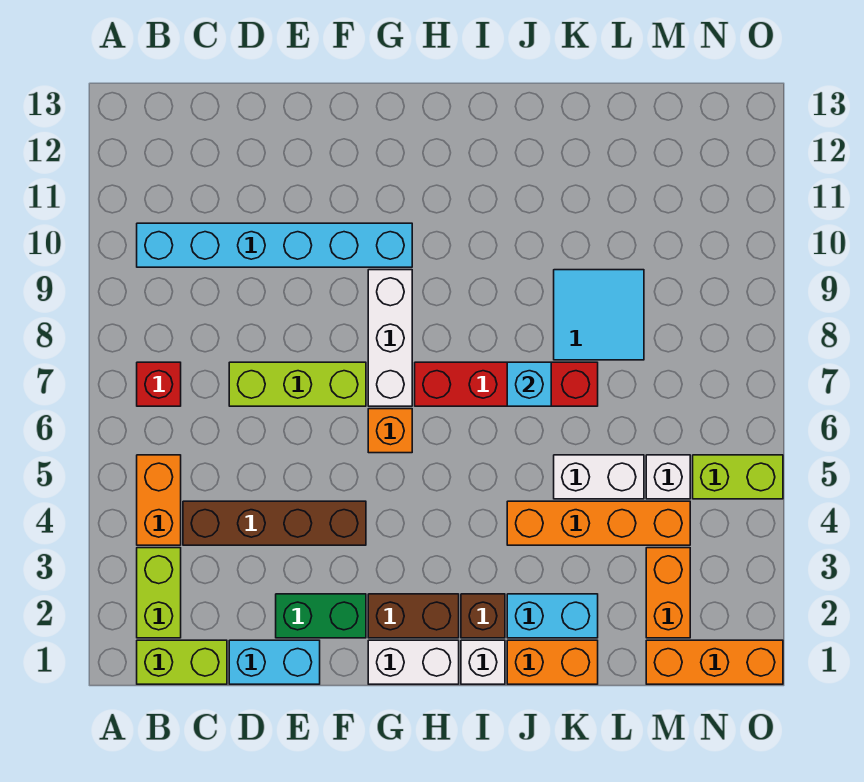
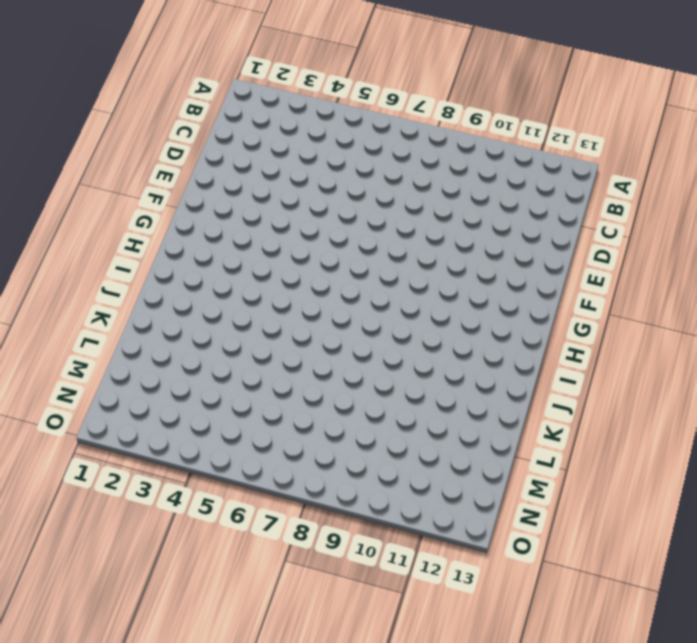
none -> lime 1x2 brick [137,640,227,684]
none -> lime 1x2 brick [137,548,181,638]
none -> orange 1x2 brick [137,455,181,545]

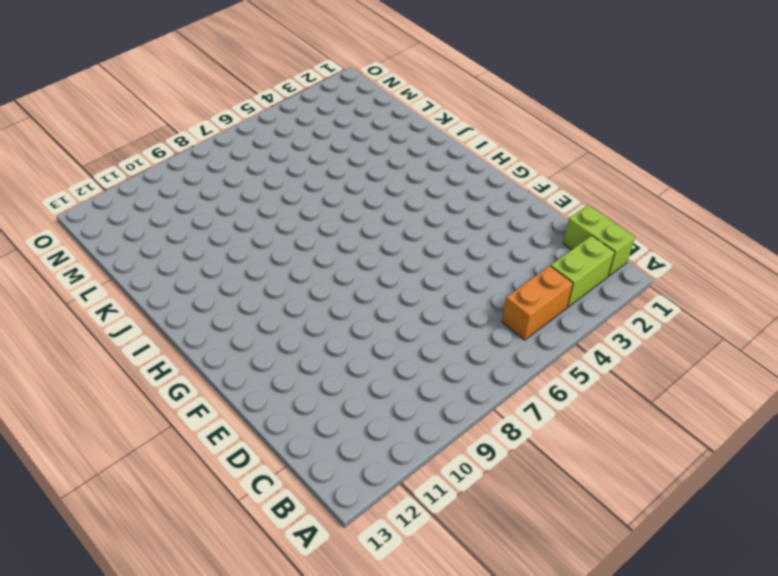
none -> red 1x1 brick [137,362,181,406]
none -> cyan 1x6 brick [137,223,412,267]
none -> brown 1x4 brick [183,501,366,545]

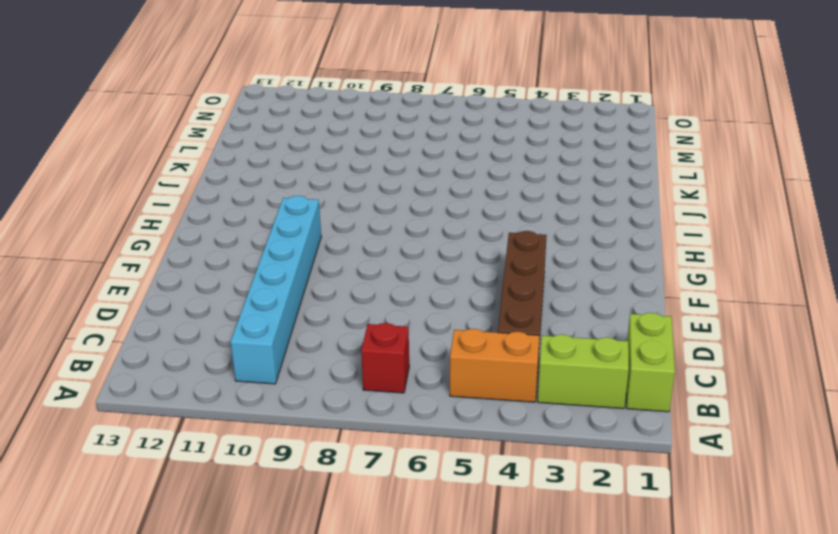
none -> cyan 1x2 brick [229,640,320,684]
none -> lime 1x3 brick [229,362,366,406]
none -> green 1x2 brick [276,594,366,638]

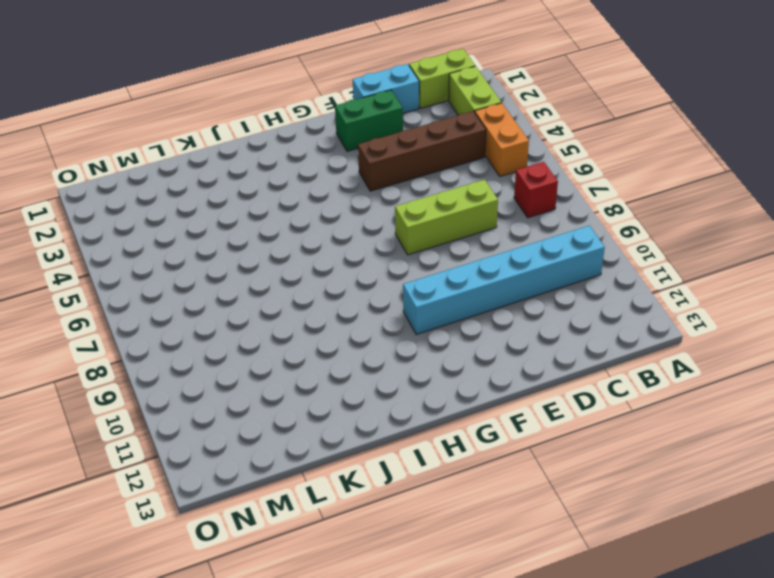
none -> white 1x2 brick [368,640,459,684]
none -> brown 1x2 brick [368,594,459,638]
none -> orange 1x1 brick [368,409,412,453]

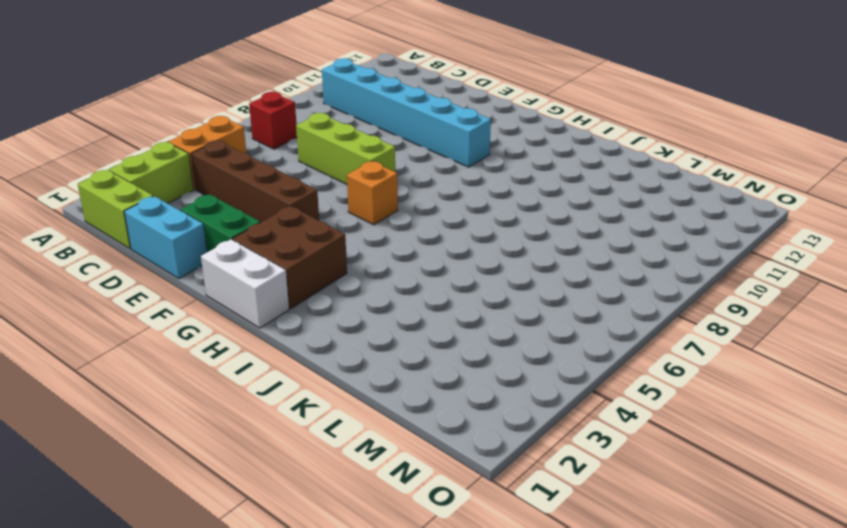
brown 2x2 brick [233,206,347,309] -> brown 1x2 brick [368,594,459,638]
none -> white 1x3 brick [368,270,412,406]
none -> red 1x4 brick [415,362,598,406]
none -> white 1x1 brick [461,640,505,684]

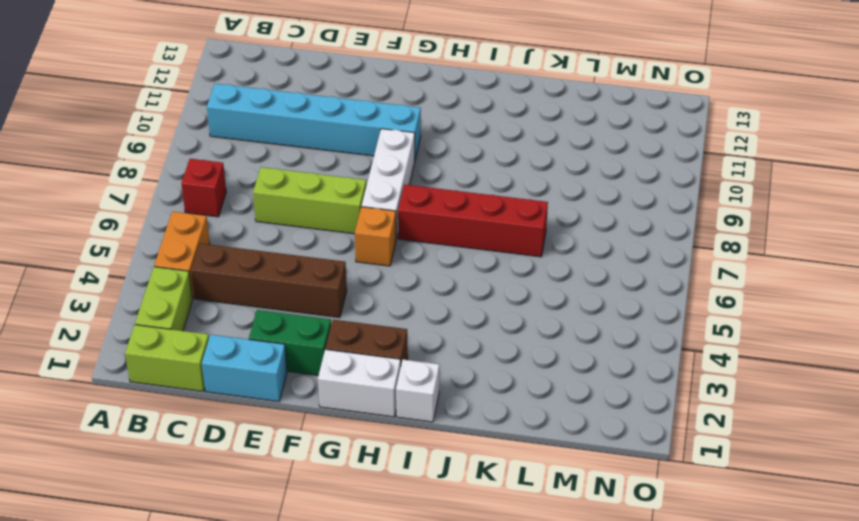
none -> brown 1x1 brick [461,594,505,638]
none -> orange 1x2 brick [507,640,598,684]
none -> cyan 1x2 brick [507,594,598,638]

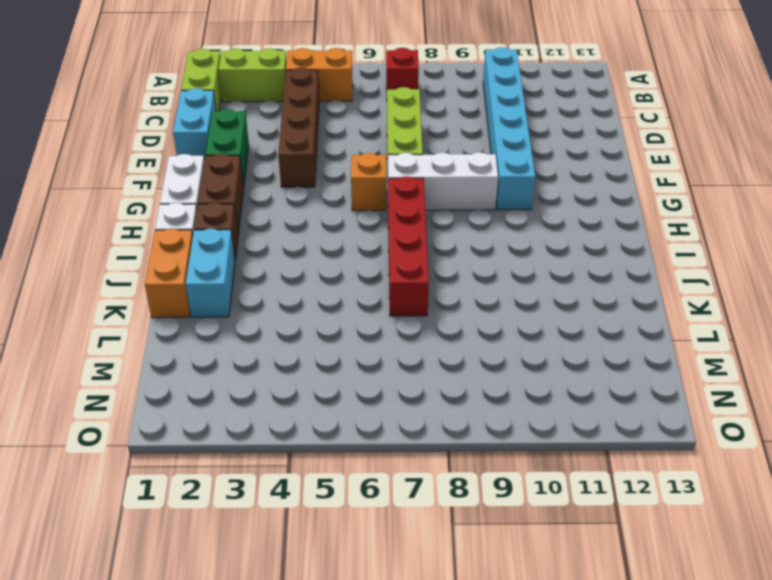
none -> orange 1x4 brick [507,501,690,545]
none -> white 1x2 brick [554,455,644,499]
none -> cyan 2x2 tile [554,270,644,360]

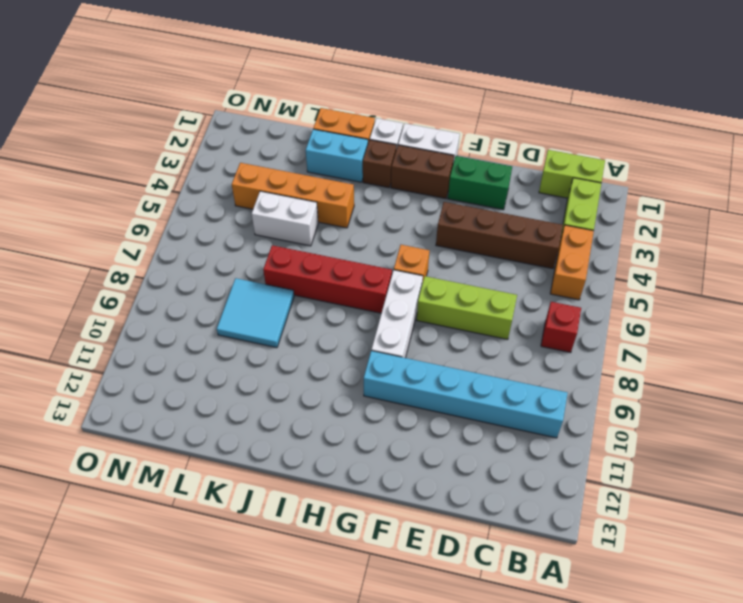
none -> cyan 1x2 brick [229,640,320,684]
none -> orange 1x3 brick [646,640,783,684]
none -> orange 1x2 brick [646,548,690,638]

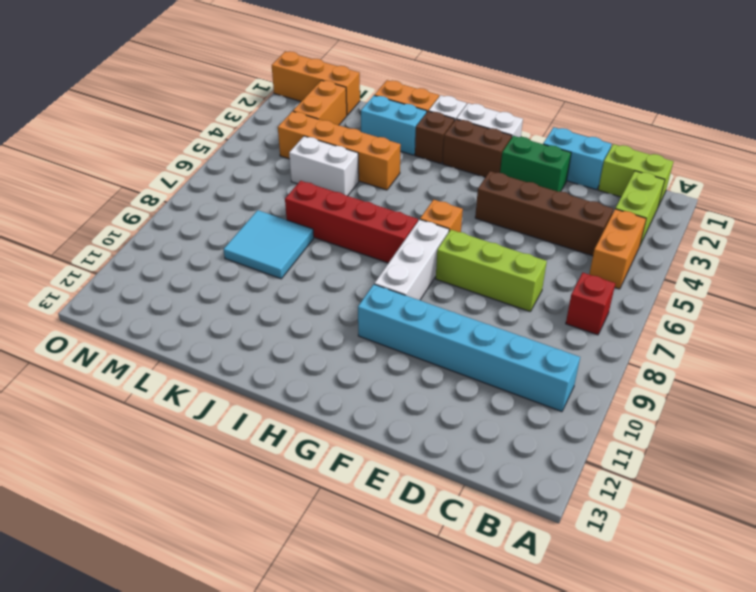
none -> white 1x1 brick [646,455,690,499]
none -> lime 1x2 brick [693,455,783,499]
none -> cyan 1x1 brick [507,362,551,406]

